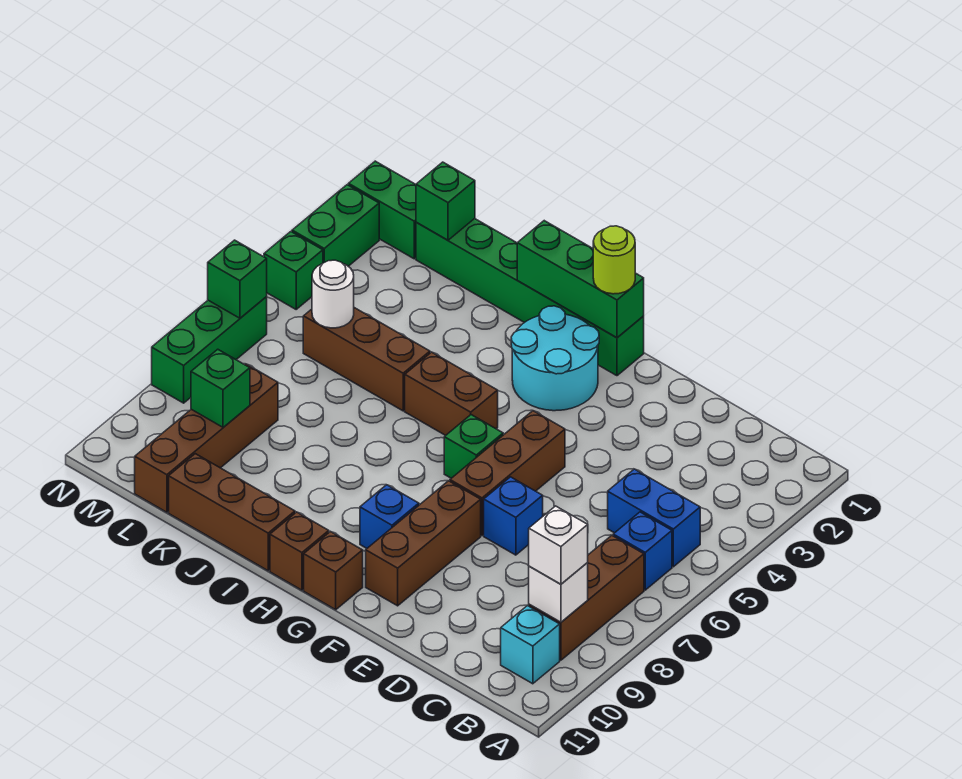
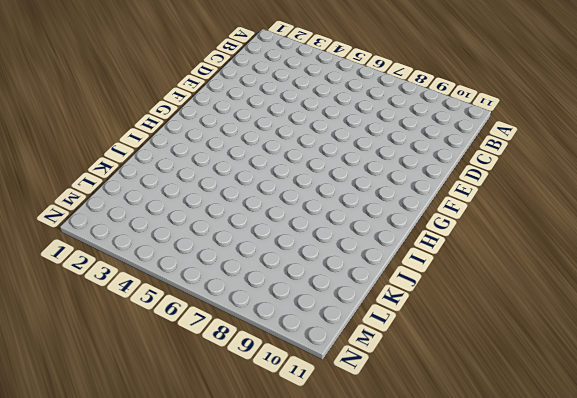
none -> blue 1x2 brick [608,469,700,567]
none -> blue 1x1 brick [613,512,672,590]
none -> brown 1x3 brick [529,535,644,660]

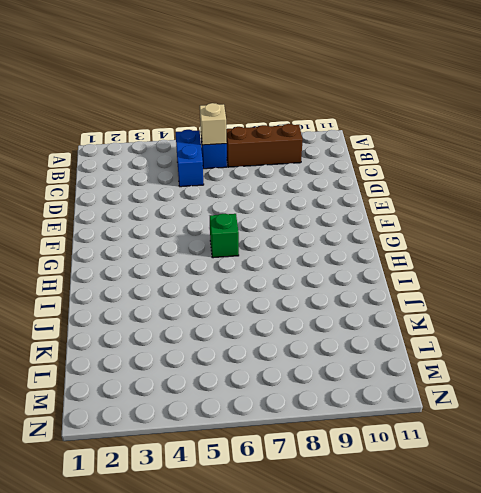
tan 1x1 brick [200,103,227,145] -> none
none -> cyan 1x1 brick [501,605,560,684]
none -> blue 1x1 brick [484,477,543,555]
none -> brown 1x3 brick [450,411,565,535]

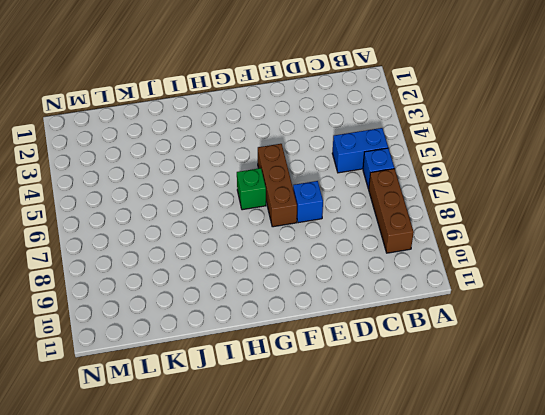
none -> cyan 1x1 brick [501,605,560,684]
none -> brown 1x3 brick [366,481,481,606]
none -> green 1x6 brick [416,219,644,376]

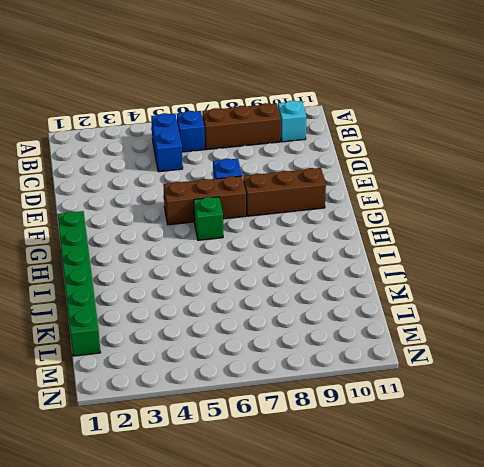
none -> cyan 2x2 round brick [511,306,599,411]
none -> blue 1x1 brick [360,485,419,548]
none -> brown 1x1 brick [304,531,363,610]

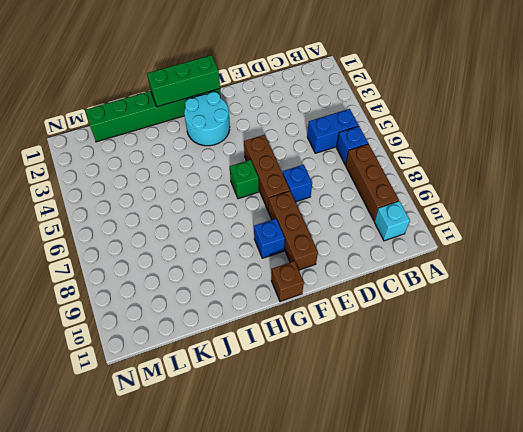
none -> brown 1x2 brick [405,352,498,435]
none -> brown 1x1 brick [270,512,329,590]
none -> brown 1x3 brick [169,454,295,571]

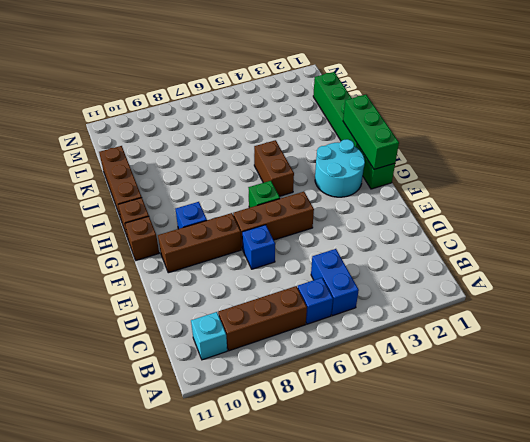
none -> brown 1x3 brick [303,308,430,411]
none -> brown 1x4 brick [135,364,278,512]
none -> green 1x2 brick [348,161,416,259]

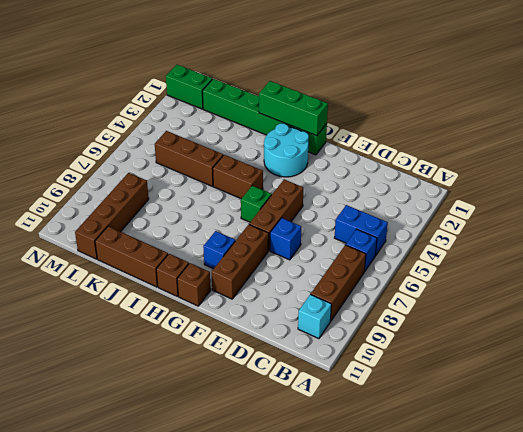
none -> green 1x2 brick [292,185,379,266]
none -> green 1x1 brick [264,232,323,309]
none -> green 1x3 brick [152,297,267,403]

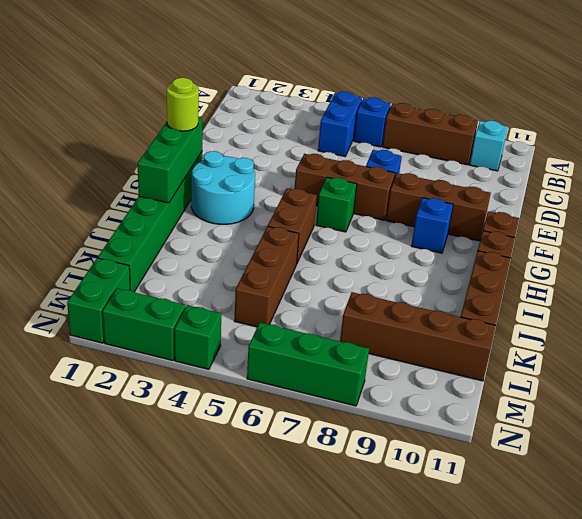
none -> white 1x1 brick [529,563,588,622]
none -> green 1x1 brick [416,162,475,240]
none -> white 1x1 round brick [312,260,354,328]

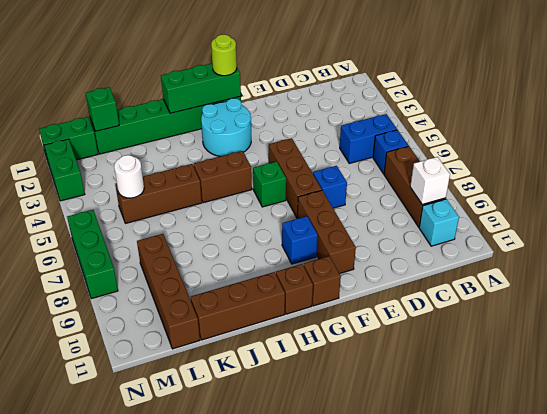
none -> green 1x1 brick [264,232,323,309]
none -> green 1x1 brick [191,349,250,427]
none -> green 1x1 brick [208,240,267,318]

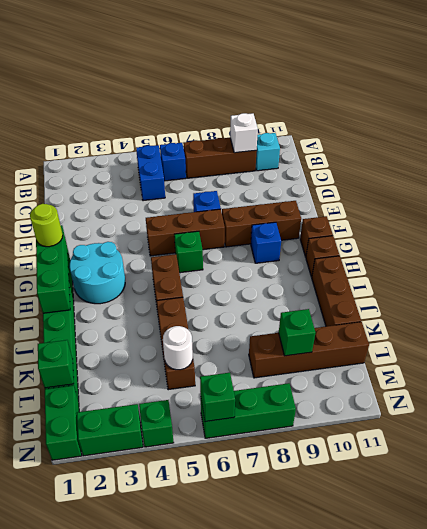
none -> white 1x1 brick [529,506,588,584]

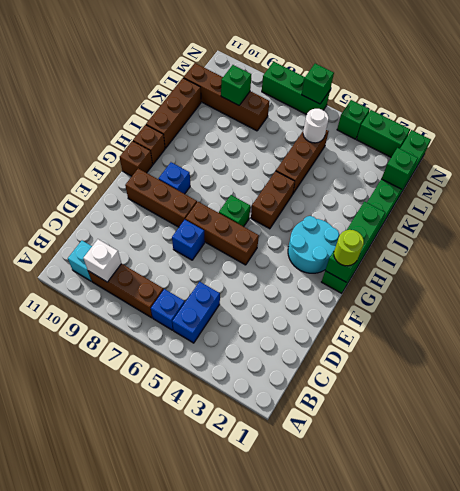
none -> white 1x1 brick [529,506,588,584]

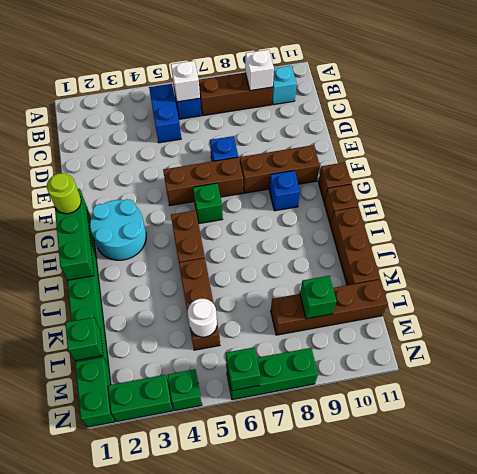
white 1x1 brick [171,61,200,102] -> white 1x1 brick moved to [529,506,588,584]

